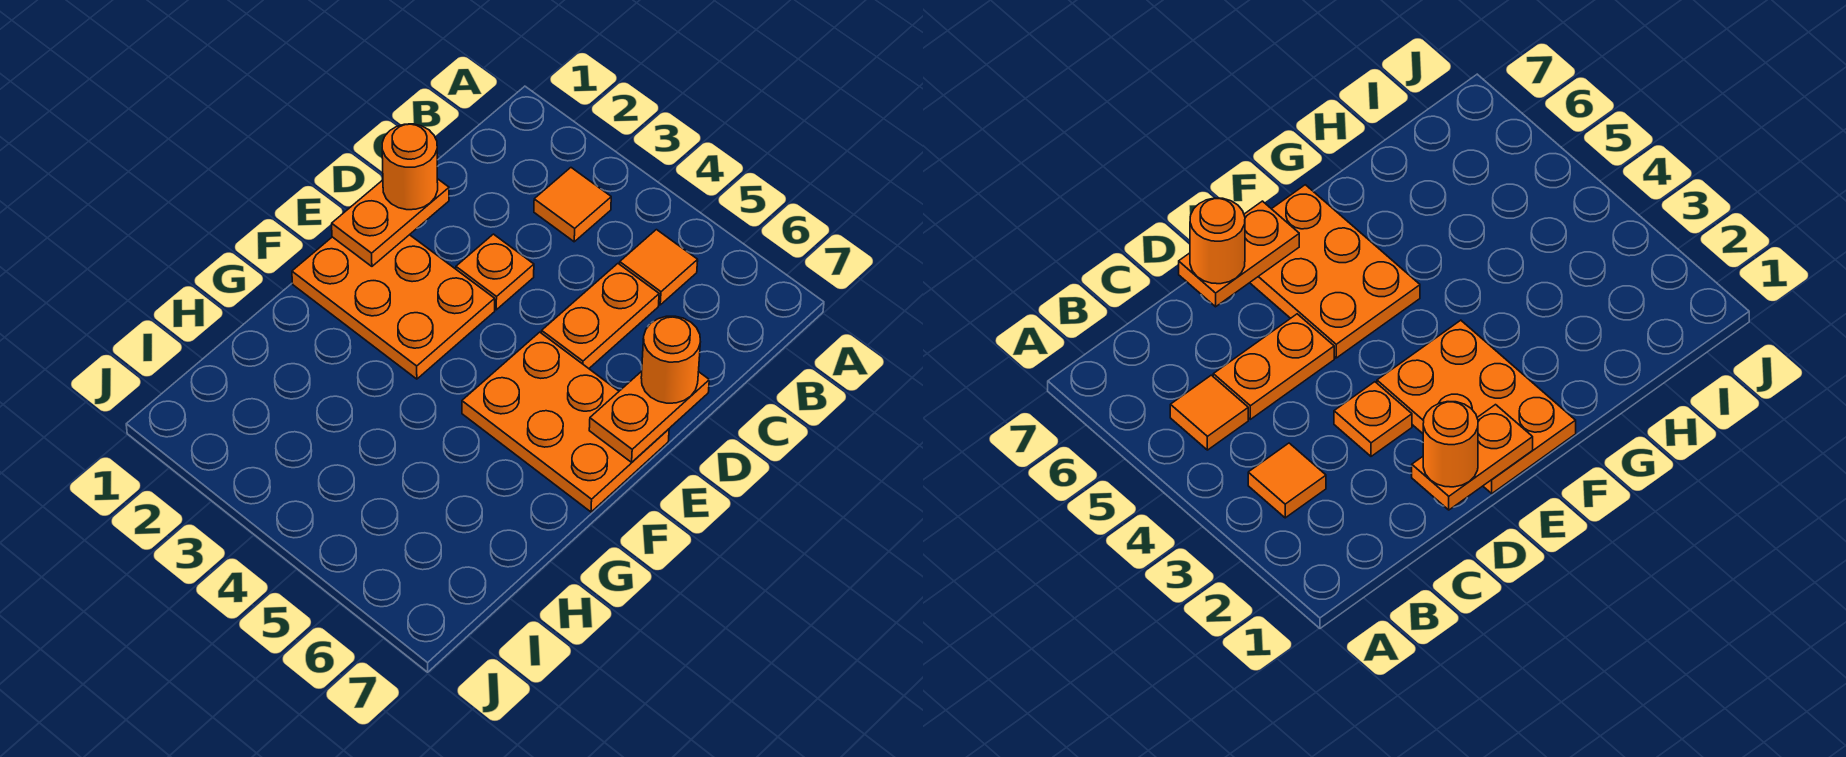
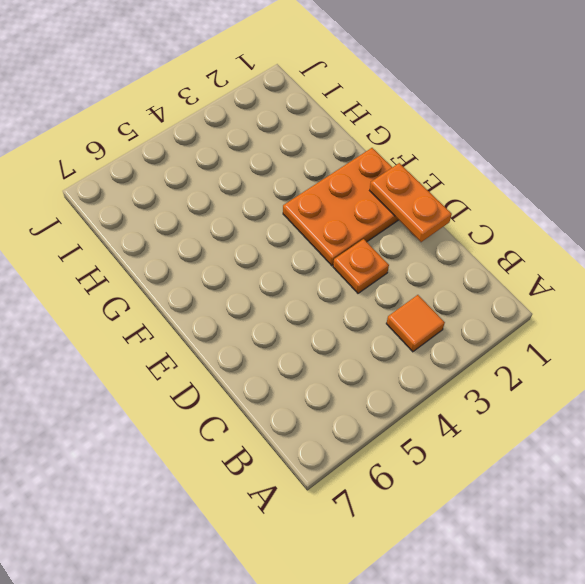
none -> orange 1x1 tile [620,230,698,305]
none -> orange 1x2 plate [542,264,659,368]

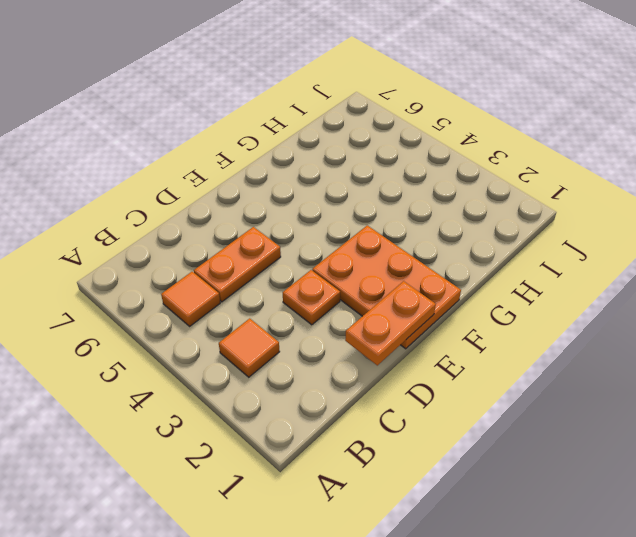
none -> orange 2x3 plate [462,332,669,512]
none -> orange 1x2 plate [589,371,709,462]

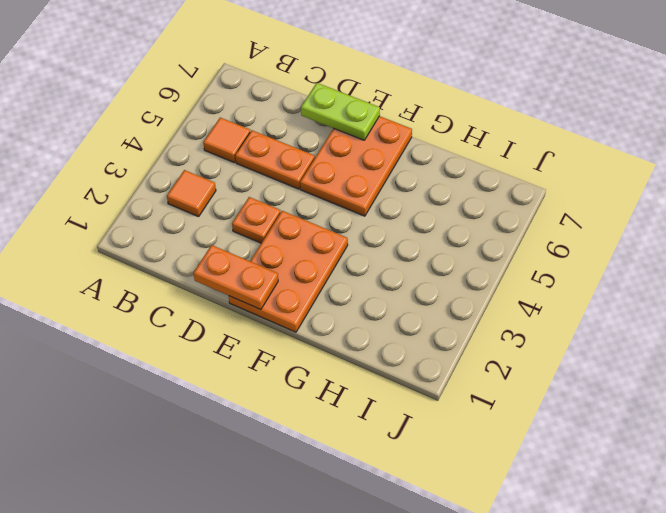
lime 1x2 plate [301,83,380,140] -> orange 1x2 plate [589,371,709,462]
none -> orange 1x1 round brick [382,124,438,210]
none -> orange 1x1 round brick [641,316,700,403]

